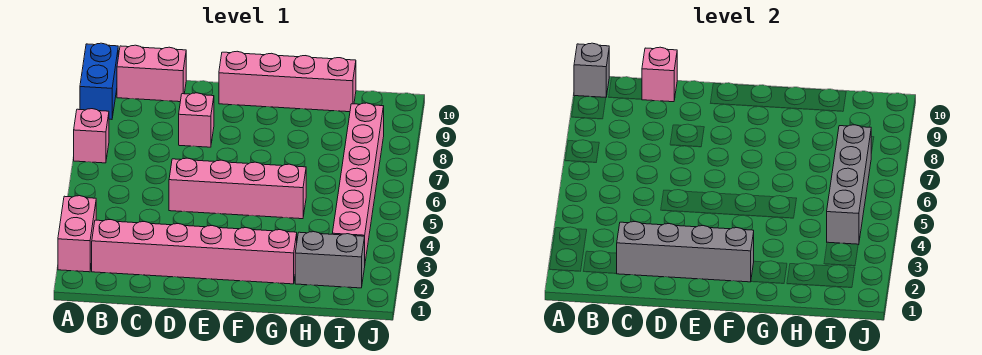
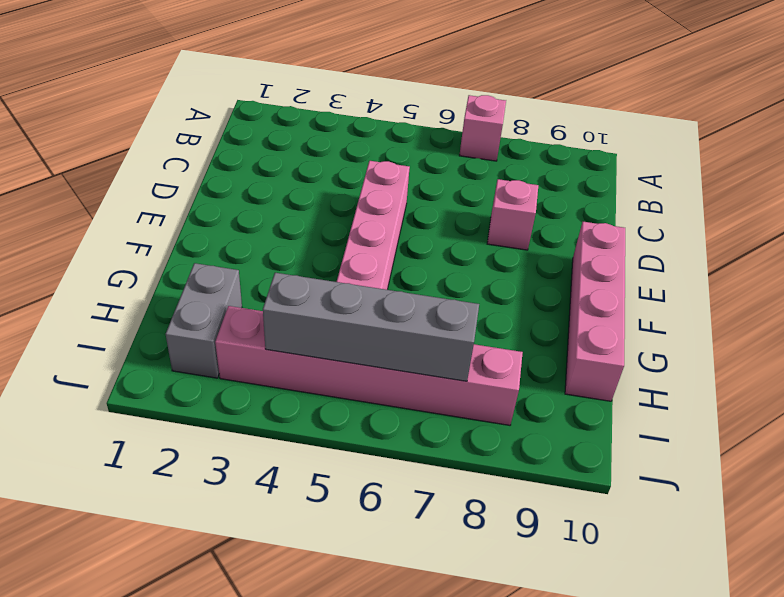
none -> pink 1x2 brick [58,196,96,272]
none -> blue 1x2 brick [80,43,118,119]
none -> pink 1x6 brick [92,220,297,284]

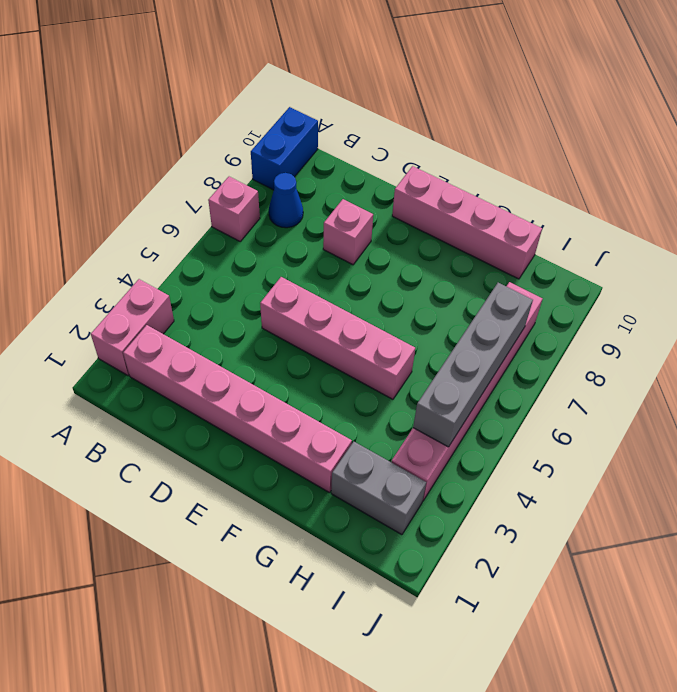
blue 1x1 cone [269,173,303,228] -> none
none -> pink 1x2 brick [117,45,186,102]
none -> grey 1x1 brick [574,43,609,97]
none -> grey 1x4 brick [616,222,754,282]

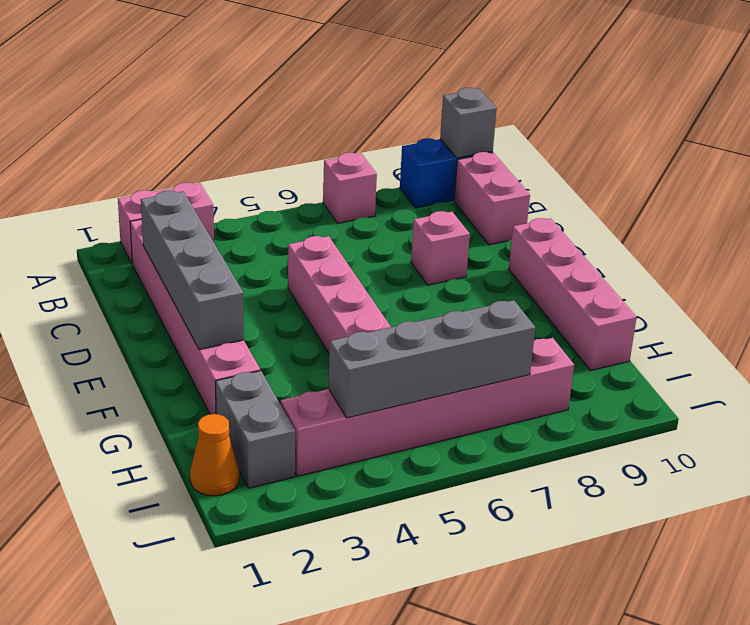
orange 1x1 cone [190,414,239,496] -> none
none -> pink 1x1 brick [642,47,677,102]

